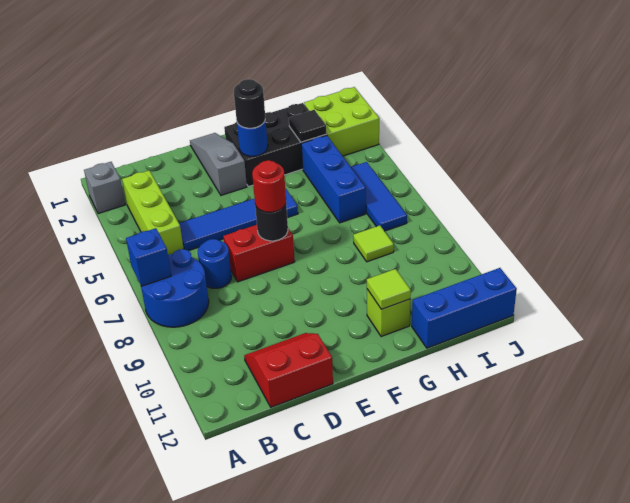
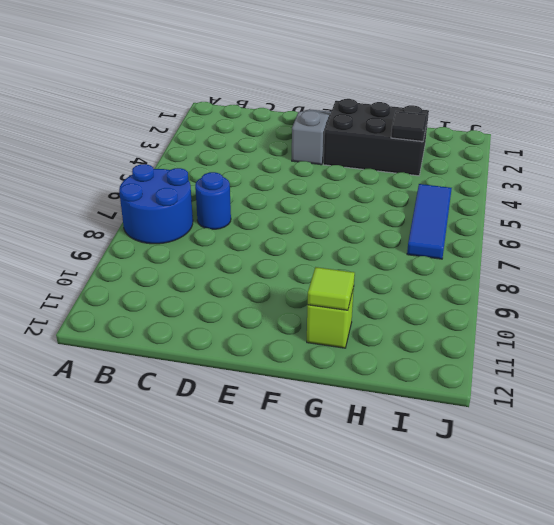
none -> grey 1x1 brick [84,162,125,214]
none -> lime 1x3 brick [122,170,184,255]
none -> blue 1x4 tile [179,188,298,251]

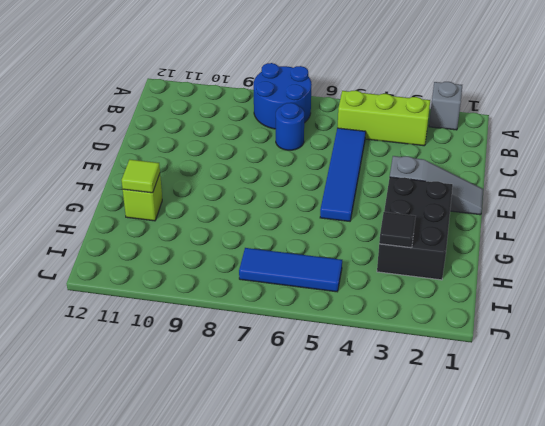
none -> red 2x2 slope [244,333,333,407]
none -> red 1x2 brick [223,225,295,282]
none -> blue 1x3 brick [301,135,366,223]

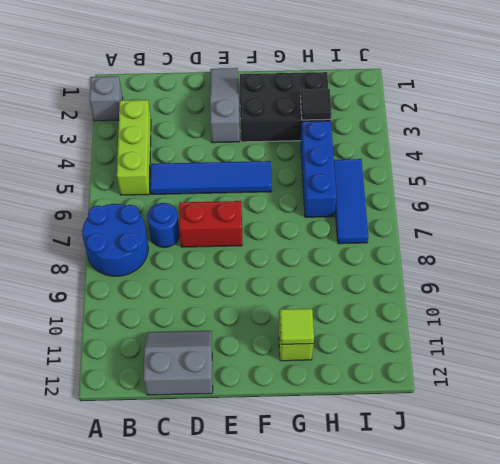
grey 2x2 slope [144,331,213,395] -> red 2x2 slope [244,333,333,407]
none -> lime 1x1 tile [353,225,394,262]
none -> blue 1x3 brick [412,268,517,348]
none -> lime 2x2 brick [304,87,379,156]

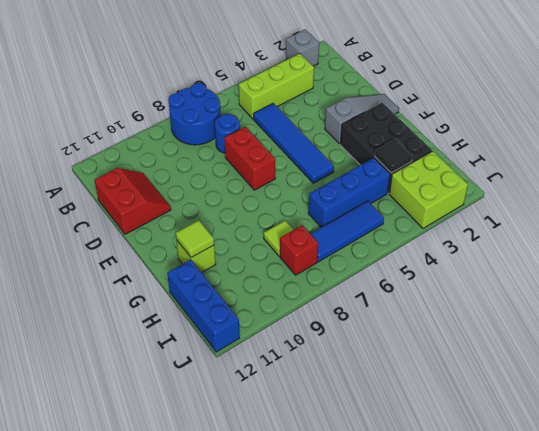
red 1x1 brick [280,225,318,275] -> none
none -> blue 1x1 brick [126,228,171,286]
none -> black 1x1 round brick [255,204,288,241]
none -> blue 1x1 round brick [237,119,268,156]

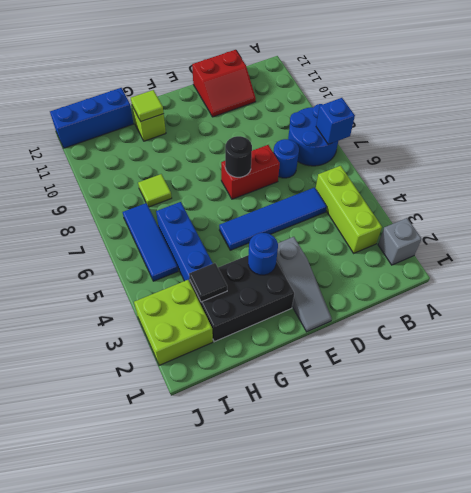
none -> red 1x1 round brick [252,160,286,212]
none -> black 1x1 round brick [234,79,265,128]

